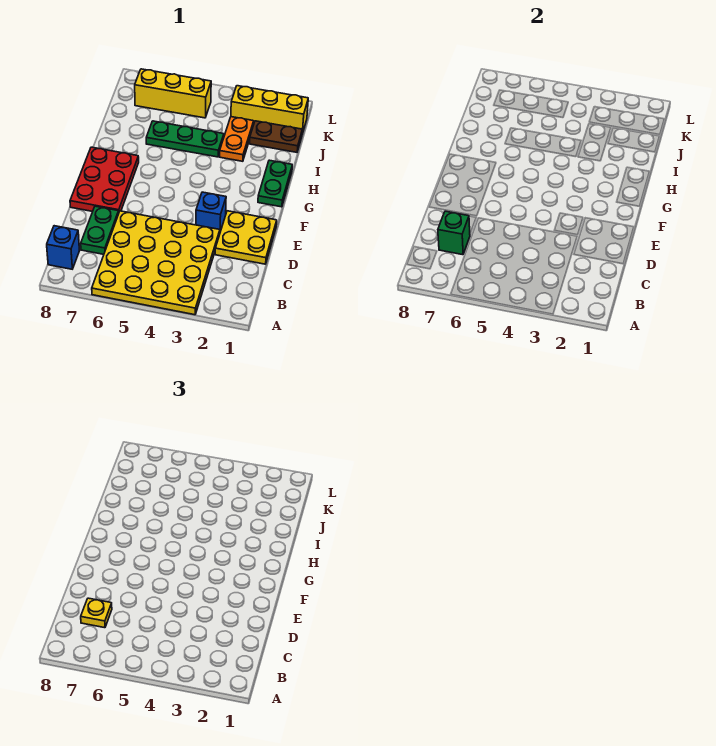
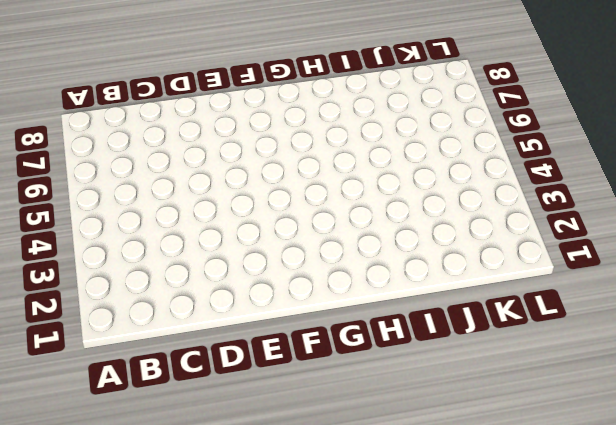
none -> yellow 4x4 plate [92,211,220,315]
none -> blue 1x1 brick [47,226,79,269]
none -> green 1x2 plate [81,206,119,254]

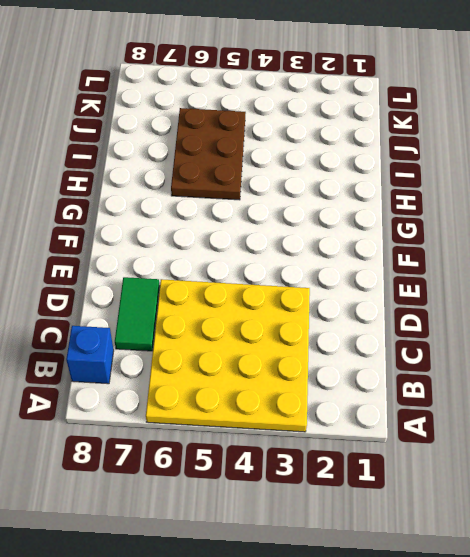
green 1x2 tile [115,277,160,351] -> green 1x2 plate [81,206,119,254]
brown 2x3 plate [171,108,246,200] -> green 1x3 plate [146,121,224,157]
none -> yellow 2x2 plate [215,211,277,264]
none -> blue 1x1 brick [196,192,226,232]
none -> red 2x3 plate [70,147,139,212]

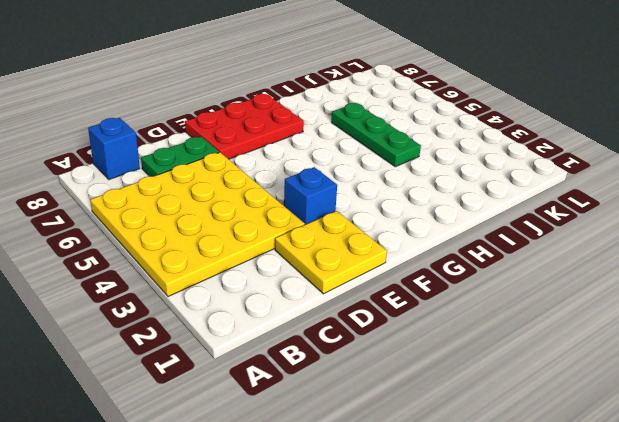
none -> green 1x2 plate [258,160,292,207]
none -> orange 1x2 plate [220,117,254,161]
none -> brown 1x2 plate [250,121,302,152]

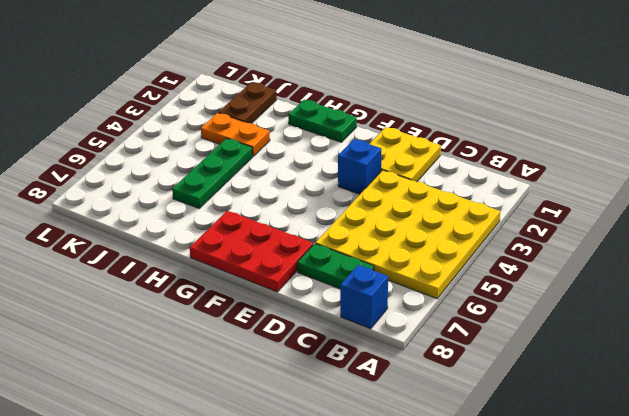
none -> yellow 1x3 brick [231,86,308,134]
none -> yellow 1x3 brick [135,69,211,118]
none -> green 1x1 brick [438,211,470,255]

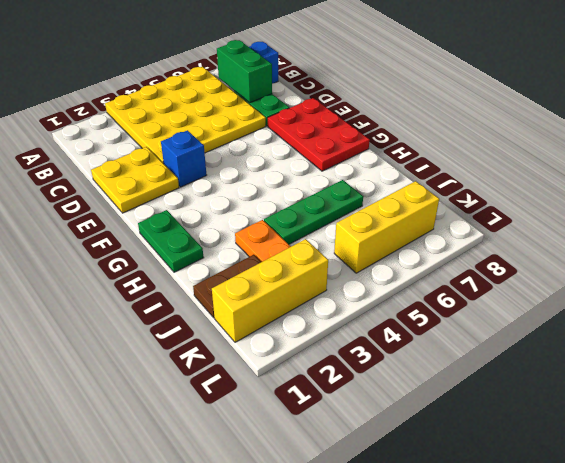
green 1x2 brick [217,40,272,103] -> green 1x1 brick [438,211,470,255]
none -> yellow 1x1 plate [81,598,112,628]

